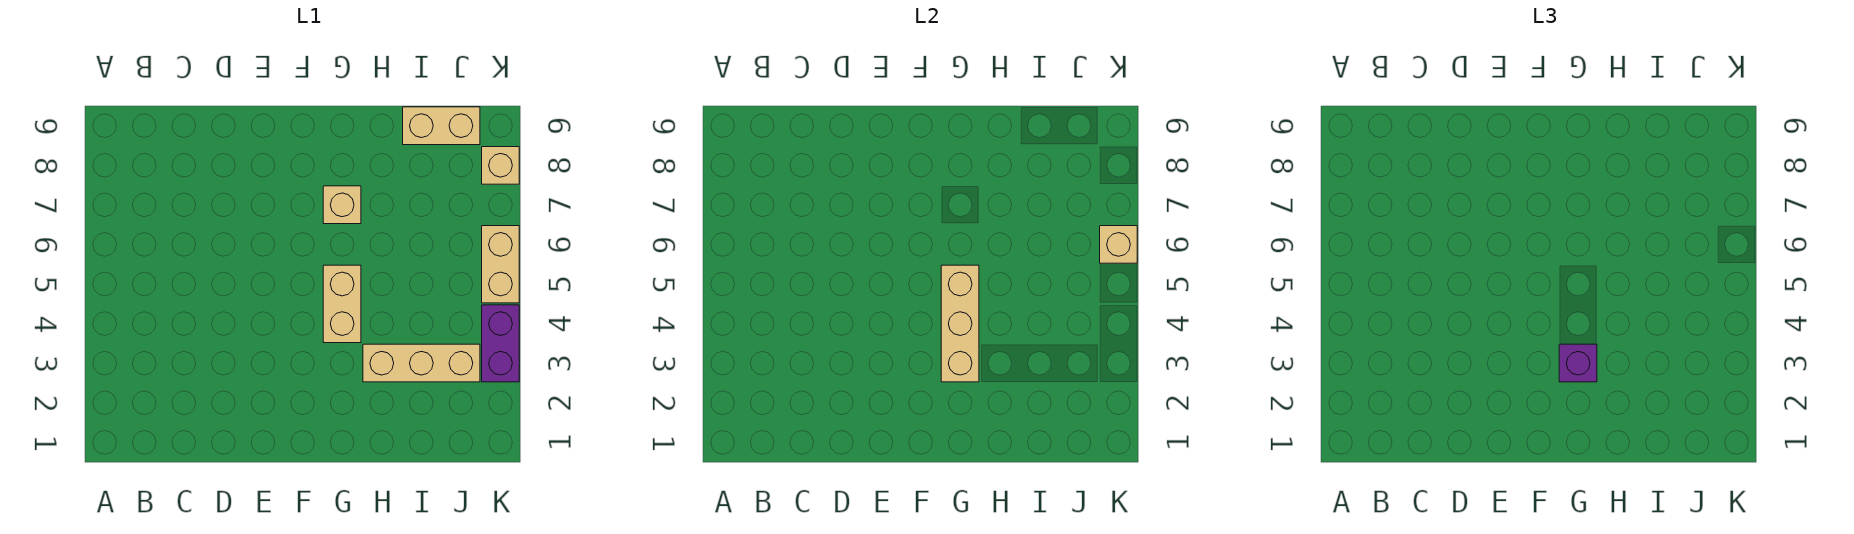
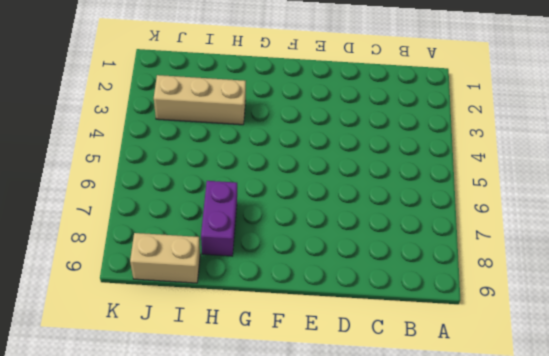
purple 1x2 brick [201,181,237,256] -> purple 1x2 brick moved to [482,305,519,382]
none -> tan 1x2 brick [323,265,361,343]
none -> tan 1x1 brick [323,186,361,224]

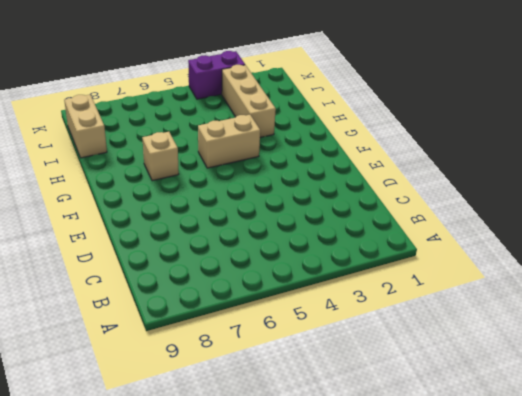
none -> tan 1x2 brick [482,226,519,303]
none -> tan 1x1 brick [482,147,519,184]

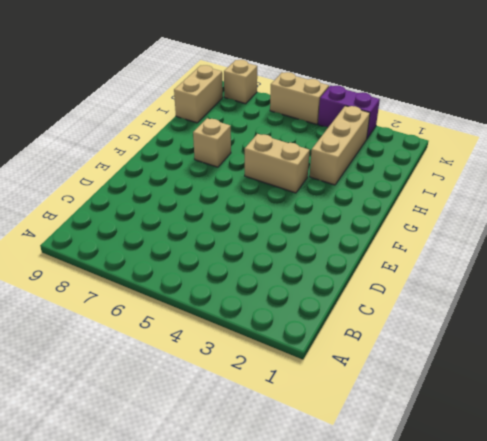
none -> tan 1x3 brick [941,265,979,382]
none -> tan 1x1 brick [1100,226,1137,263]

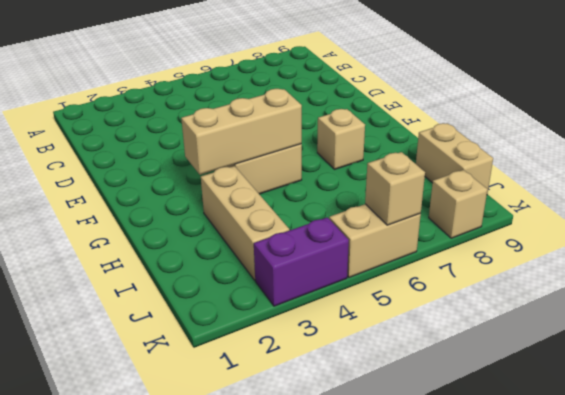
none -> purple 1x1 brick [1559,344,1597,382]

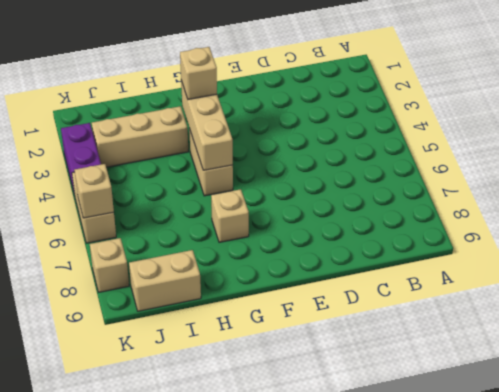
tan 1x1 brick [180,47,217,99] -> purple 1x1 brick [1559,344,1597,382]

